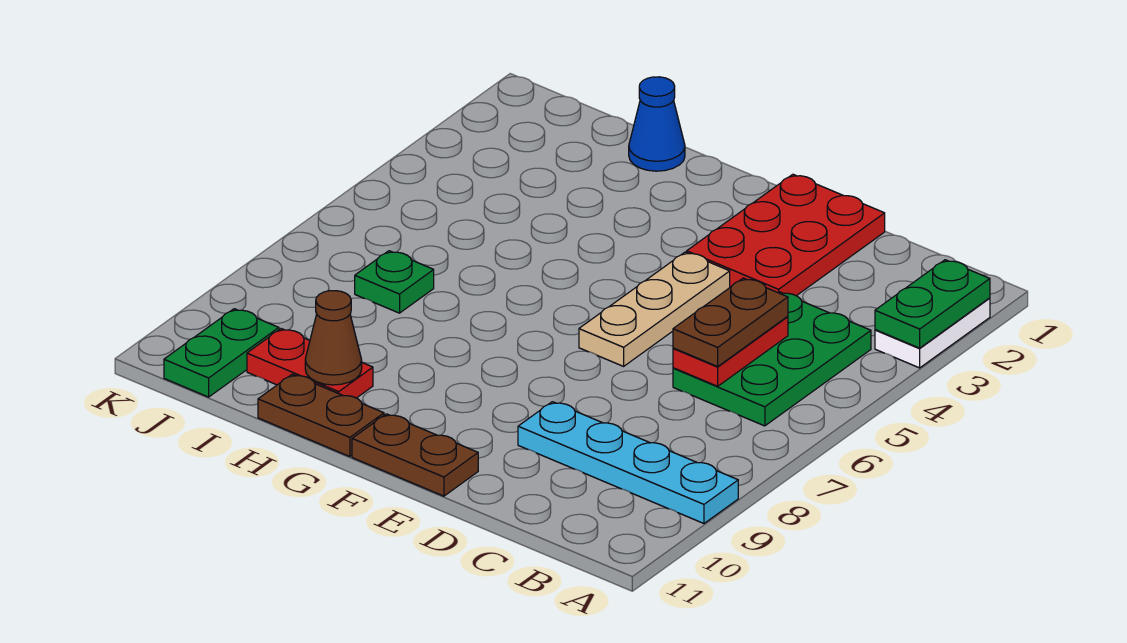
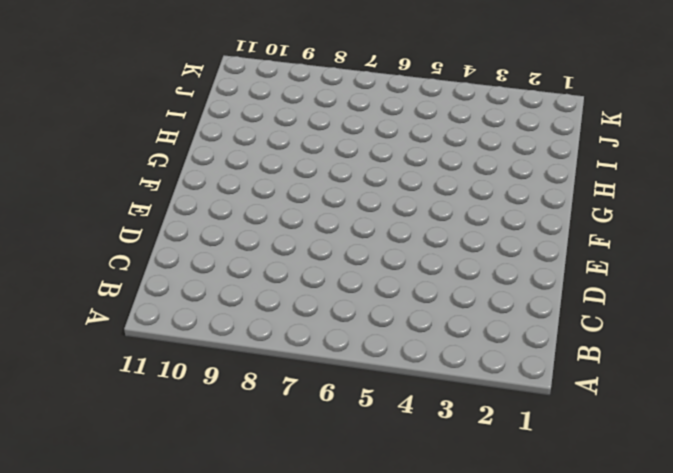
none -> white 1x2 plate [875,298,990,368]
none -> cyan 1x4 plate [518,402,738,523]
none -> green 2x3 plate [673,292,871,426]

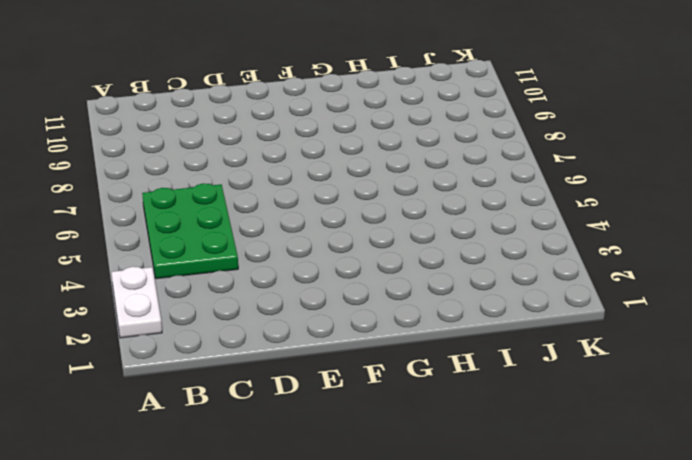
none -> cyan 1x4 plate [518,402,738,523]
none -> red 2x3 plate [687,174,885,296]
none -> tan 1x3 plate [579,252,730,366]

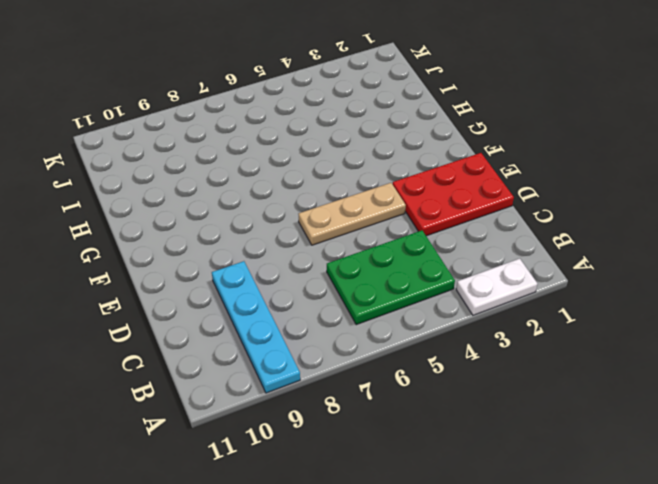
none -> brown 1x2 plate [352,414,478,496]
none -> brown 1x2 plate [258,374,384,457]
none -> blue 1x1 cone [629,77,685,171]

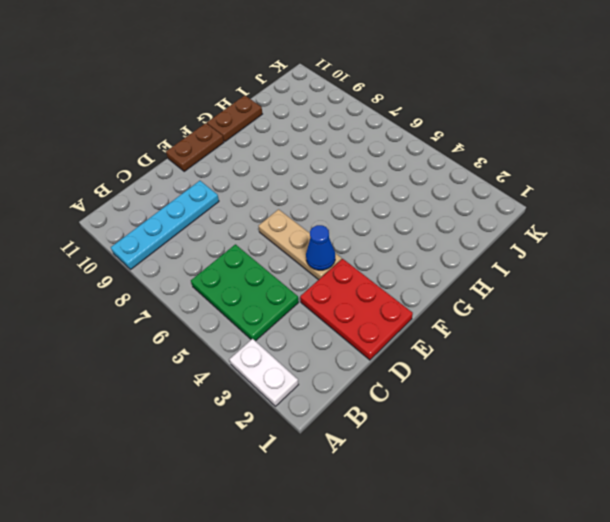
blue 1x1 cone [306,225,335,270] -> blue 1x1 cone moved to [629,77,685,171]
none -> red 1x2 plate [247,329,373,398]
none -> green 1x1 plate [355,251,434,313]
none -> green 1x2 plate [164,309,279,397]

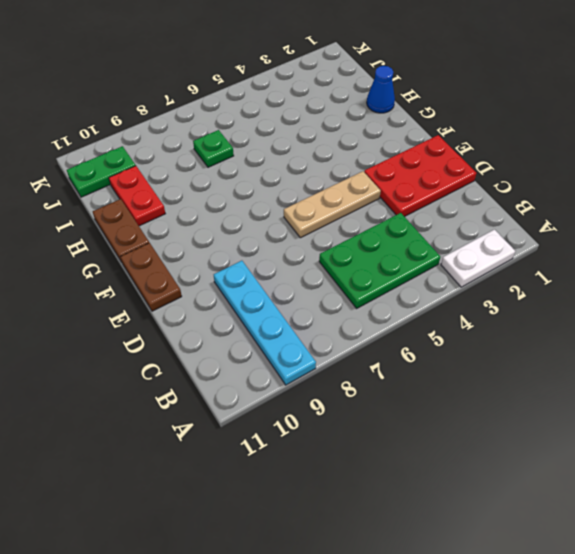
none -> green 1x2 plate [875,260,990,348]
none -> red 1x2 plate [673,317,788,386]
none -> brown 1x1 cone [305,291,362,385]

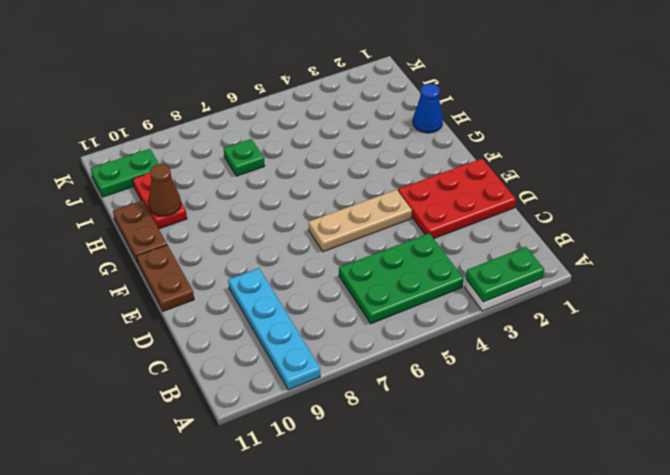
none -> red 1x2 plate [673,317,788,386]
none -> brown 1x2 plate [673,278,788,366]

